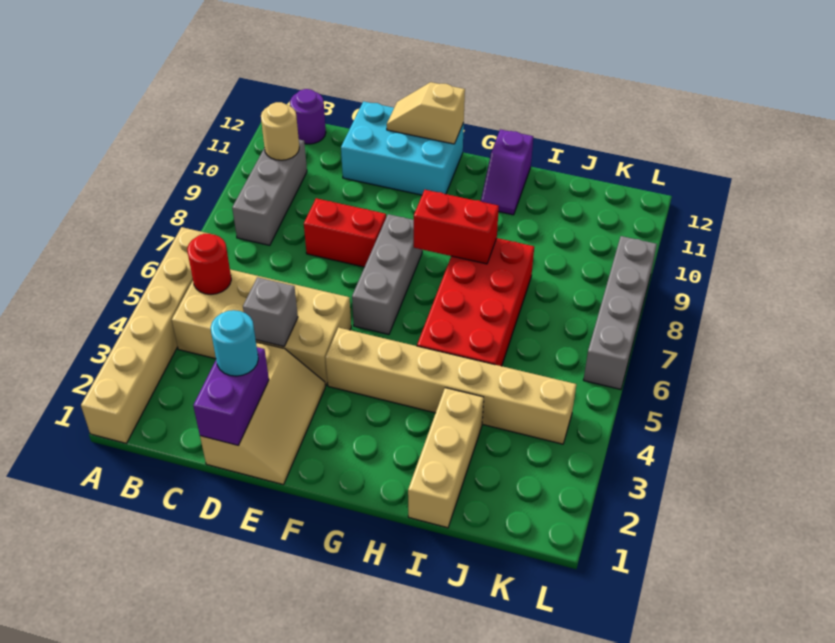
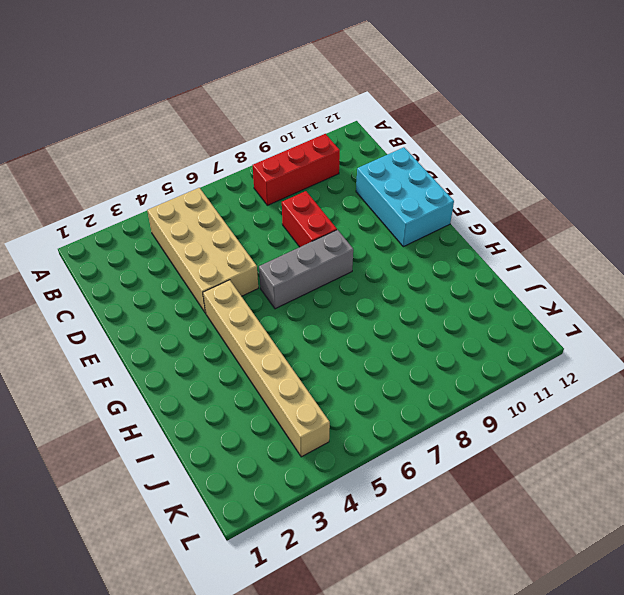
red 1x3 brick [253,134,340,205] -> grey 1x3 brick [232,140,307,245]
none -> tan 1x6 brick [81,227,214,443]
none -> purple 1x1 round brick [290,89,326,144]
none -> tan 2x3 slope [200,342,325,485]

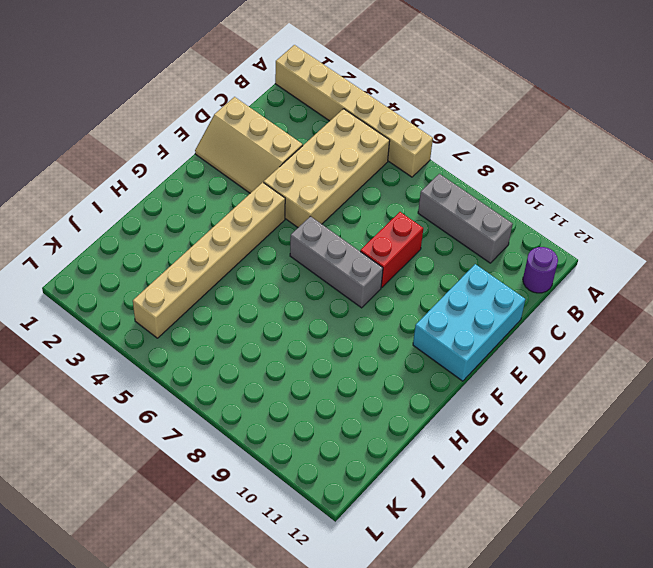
none -> red 2x4 brick [417,238,534,366]
none -> purple 1x2 slope [481,129,533,215]
none -> tan 1x3 brick [408,388,484,528]

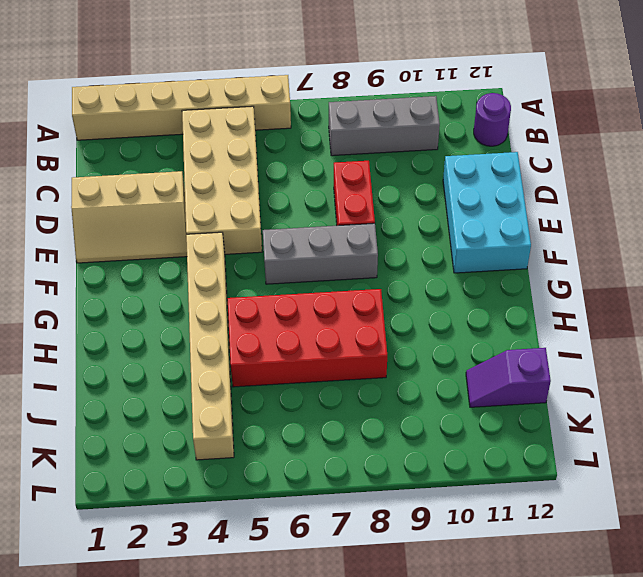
purple 1x2 slope [466,348,551,407] -> purple 1x2 slope moved to [481,129,533,215]
none -> tan 1x3 brick [408,388,484,528]
none -> grey 1x4 brick [584,236,657,389]
none -> red 1x1 round brick [187,234,231,294]

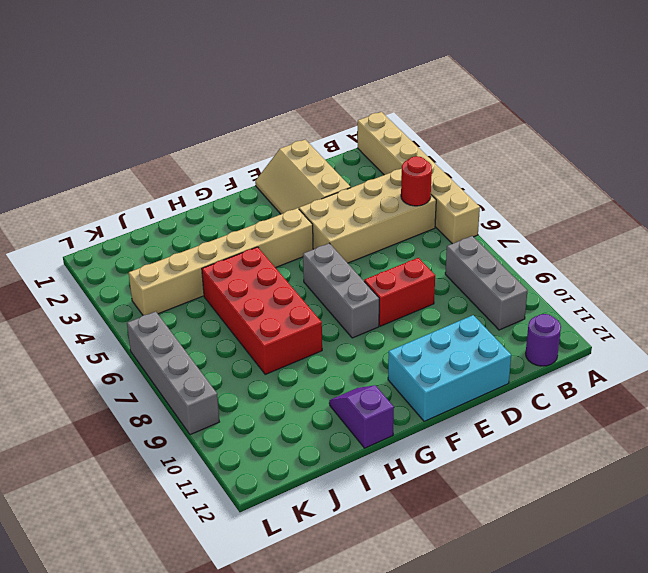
none -> tan 1x3 brick [408,388,484,528]
none -> tan 1x1 round brick [261,102,299,160]
none -> purple 1x2 brick [193,347,269,445]

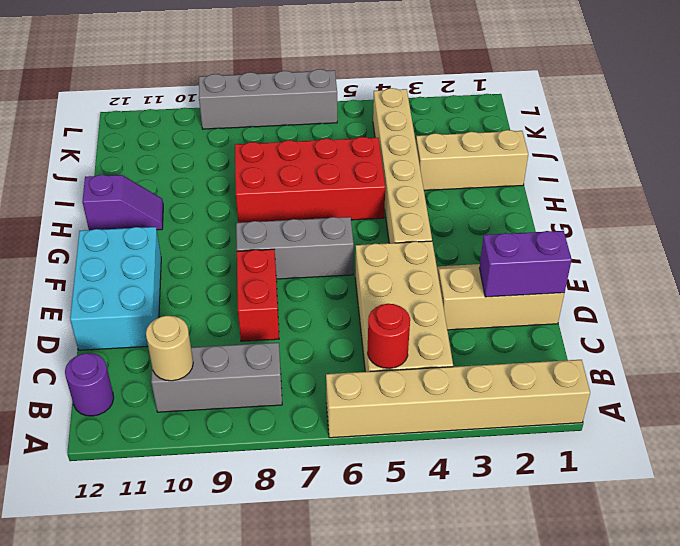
none -> grey 1x1 brick [243,277,298,347]
none -> tan 1x2 slope [387,82,465,144]
none -> red 1x2 brick [414,190,499,264]

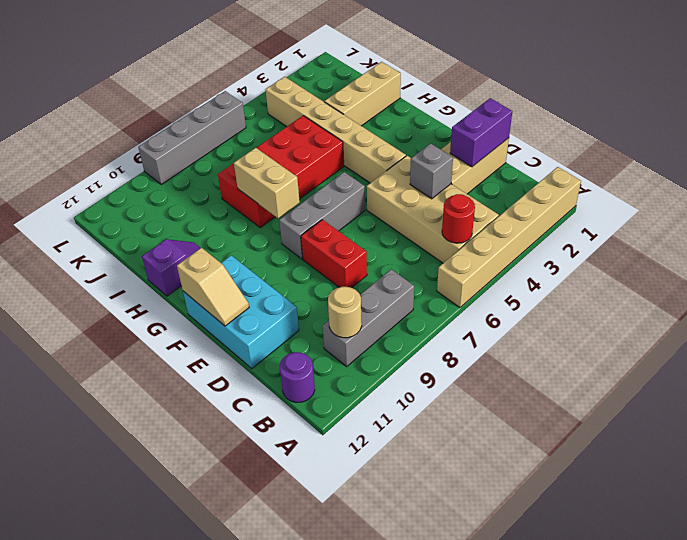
tan 1x2 brick [234,148,300,218] -> red 1x2 brick [414,190,499,264]
none -> cyan 1x1 round brick [211,310,258,376]

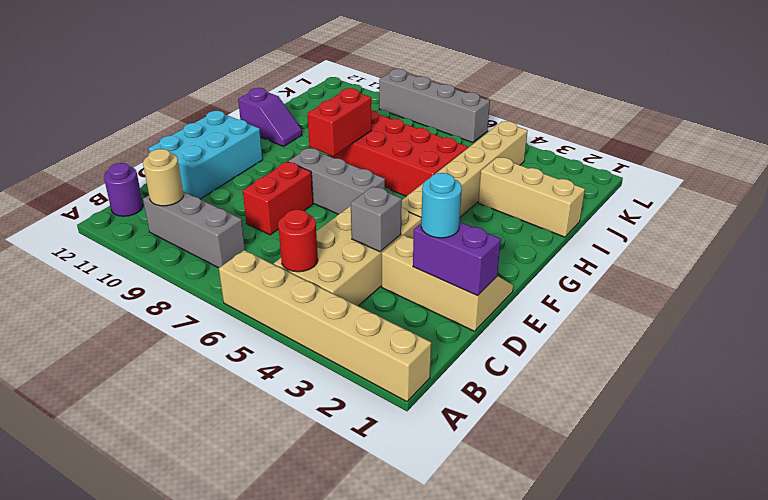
none -> tan 1x2 slope [387,82,465,144]

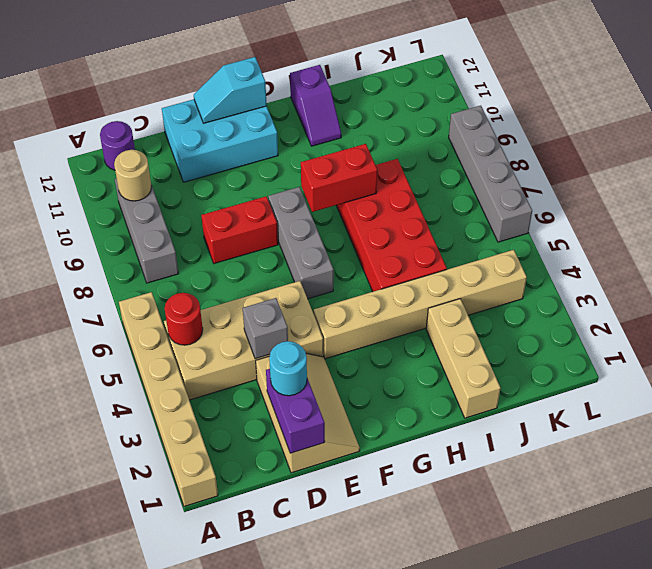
cyan 1x2 slope [194,57,267,123] -> tan 1x2 slope [387,82,465,144]

